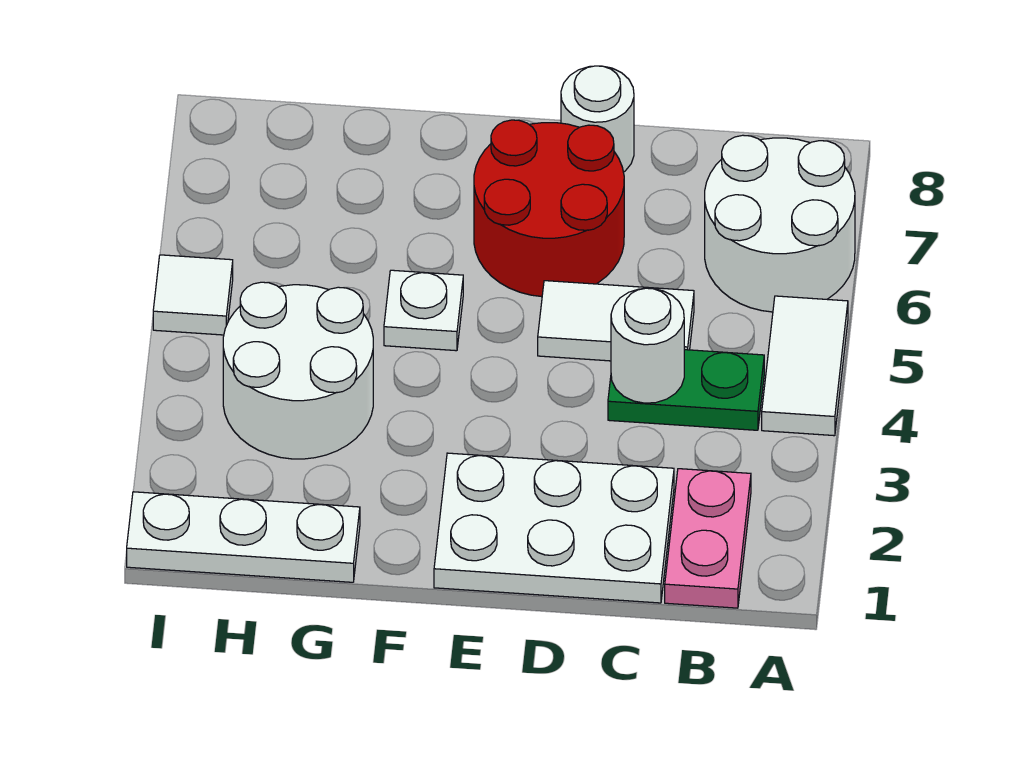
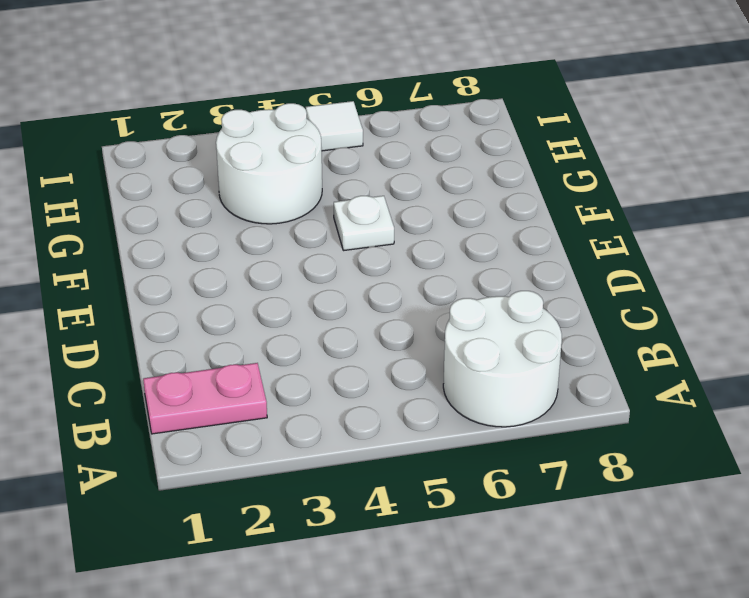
none -> white 1x2 tile [762,296,848,436]
none -> green 1x2 plate [608,350,764,430]
none -> white 2x3 plate [434,453,674,603]

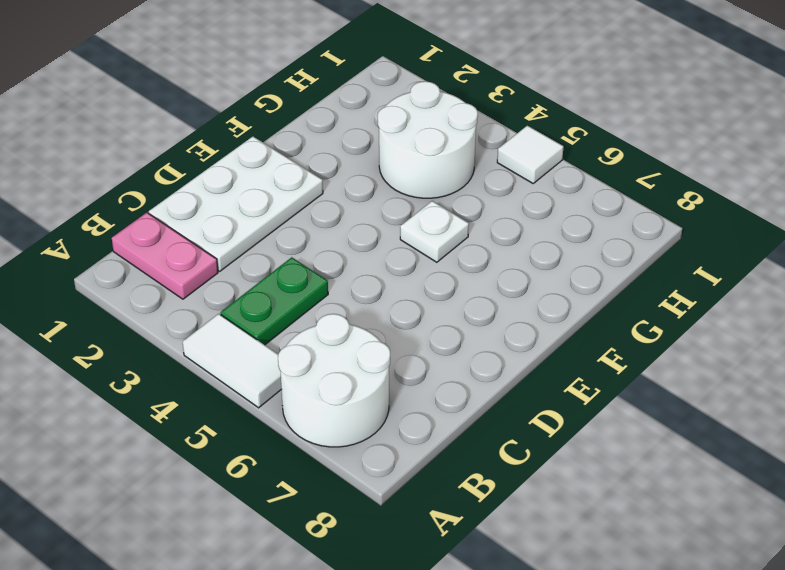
none -> white 1x2 tile [538,281,694,361]
none -> red 2x2 round brick [474,120,624,297]
none -> white 1x1 round brick [561,66,634,172]

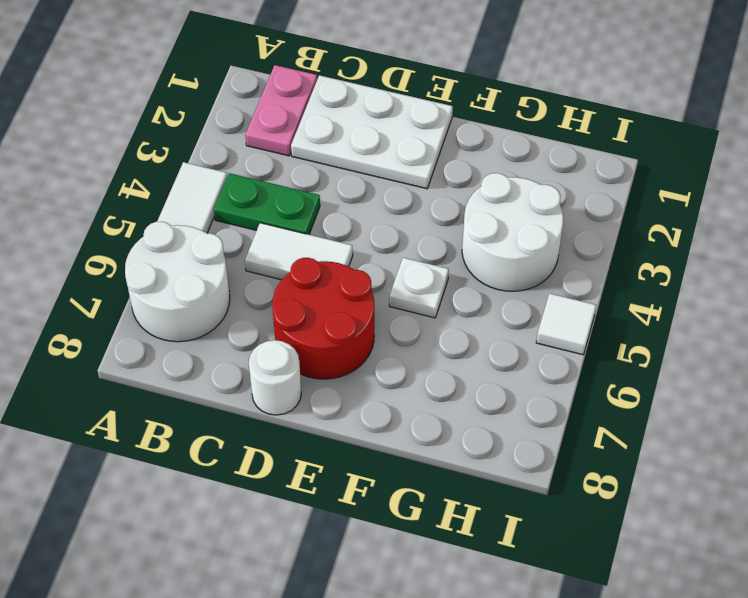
none -> white 1x3 plate [127,492,360,582]
none -> white 1x1 round brick [611,288,684,403]

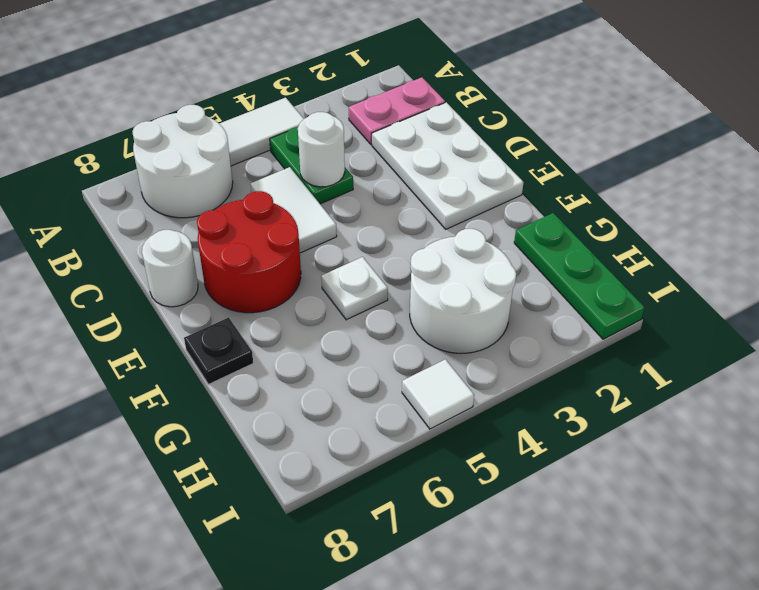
black 1x1 plate [184,317,253,384] -> none
green 1x3 plate [514,213,645,339] -> white 1x3 plate [127,492,360,582]

